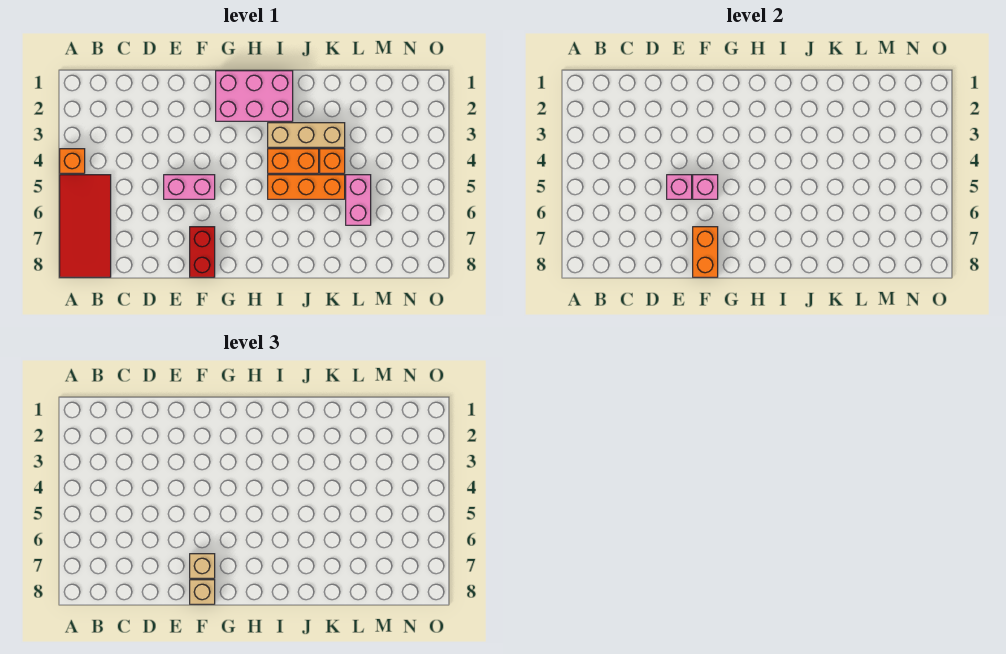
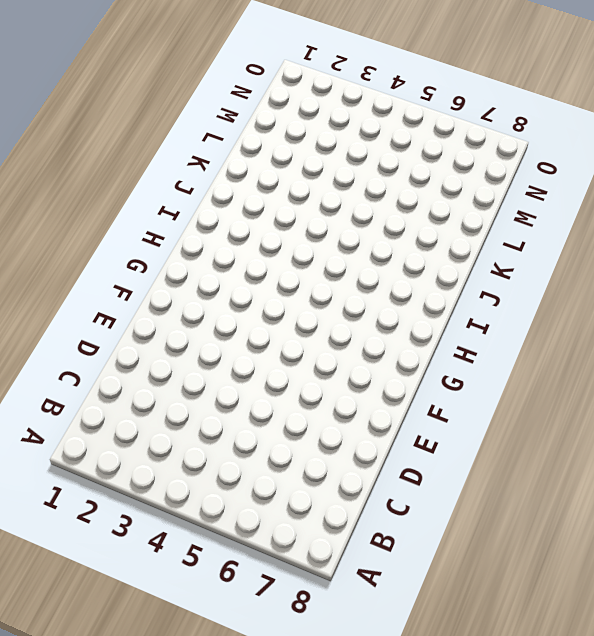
none -> orange 1x1 brick [60,149,85,173]
none -> red 2x4 tile [60,175,111,277]
none -> pink 1x2 brick [164,175,215,199]

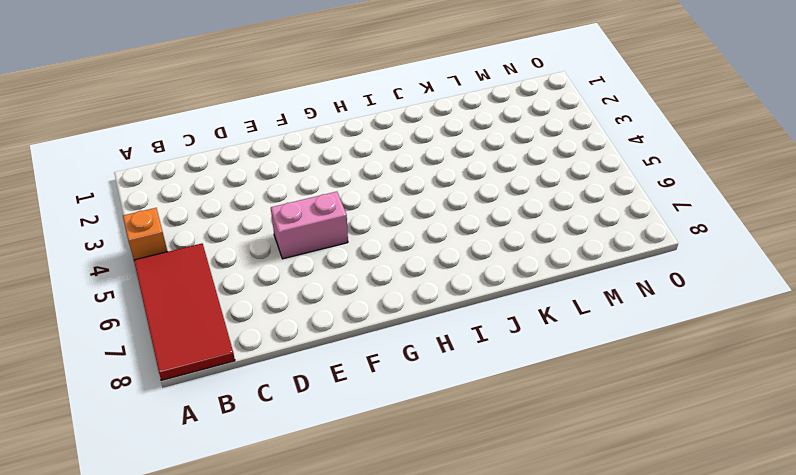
none -> red 1x2 brick [190,227,215,277]
none -> pink 2x3 brick [216,71,293,121]
none -> tan 1x3 brick [268,123,345,147]

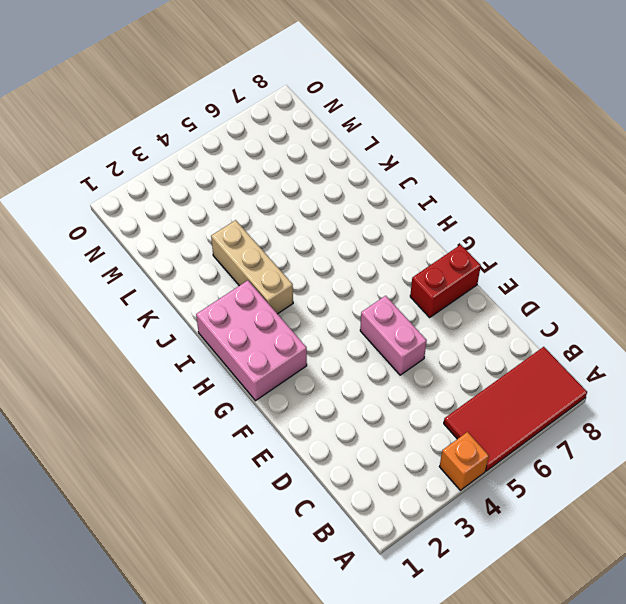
none -> orange 1x2 brick [268,149,319,173]
none -> orange 1x3 brick [268,175,345,199]
none -> orange 1x1 brick [320,149,345,173]

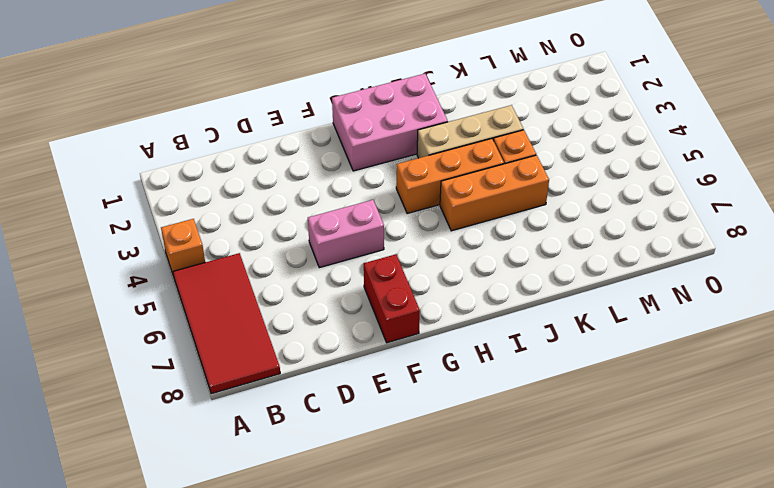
orange 1x3 brick [396,139,504,214] -> orange 1x2 brick [268,149,319,173]
none -> pink 1x2 brick [346,175,371,225]
none -> pink 1x1 brick [667,175,692,199]
none -> pink 1x1 brick [693,175,718,199]

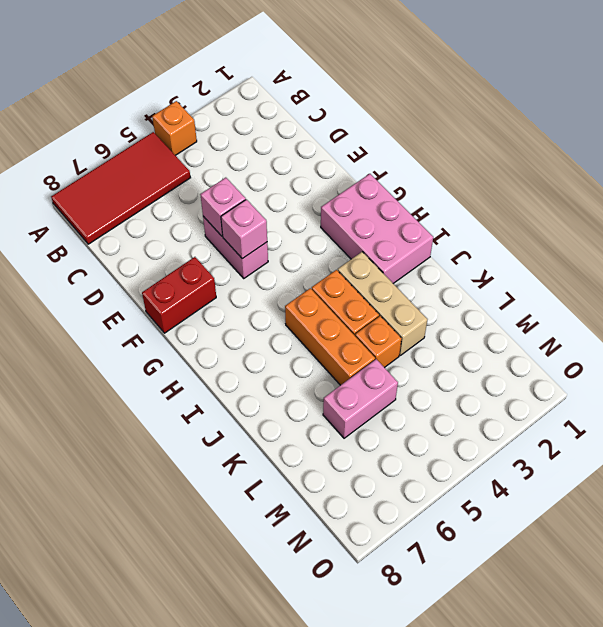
none -> orange 1x2 brick [693,227,718,277]
none -> tan 1x1 brick [190,554,215,578]
none -> tan 1x1 brick [190,580,215,604]

